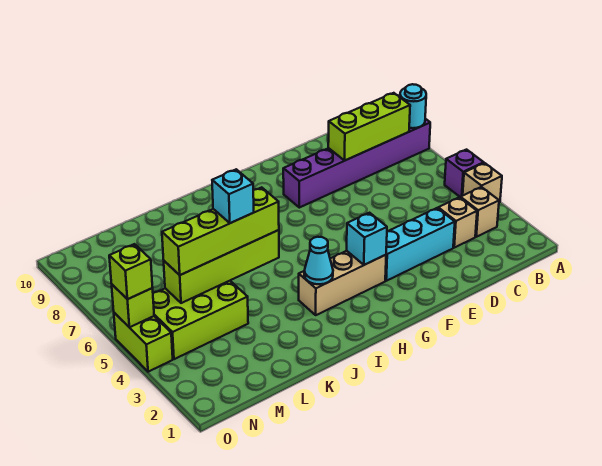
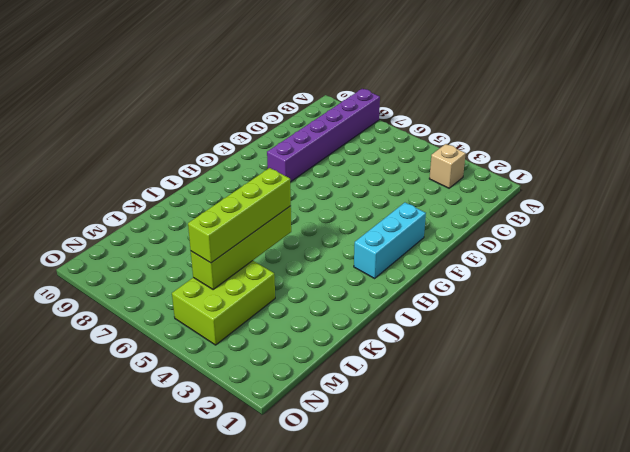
cyan 1x3 brick [354,203,426,278] -> cyan 1x3 brick moved to [385,208,455,281]
none -> tan 1x1 brick [463,163,502,203]
none -> purple 1x1 brick [445,150,484,197]
none -> tan 1x1 brick [438,197,477,248]

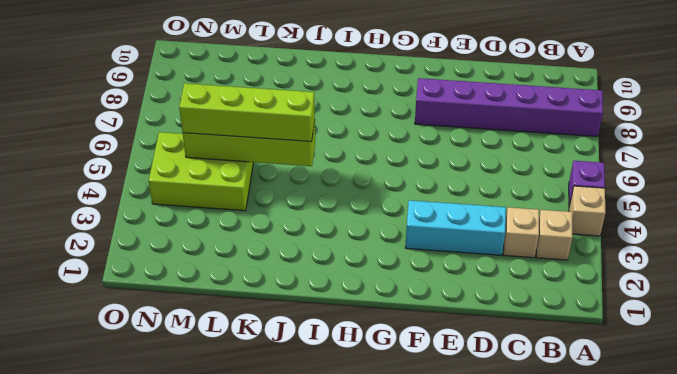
none -> tan 1x3 brick [299,251,386,315]
none -> lime 1x2 brick [114,313,173,372]
none -> cyan 1x1 round brick [400,84,426,128]

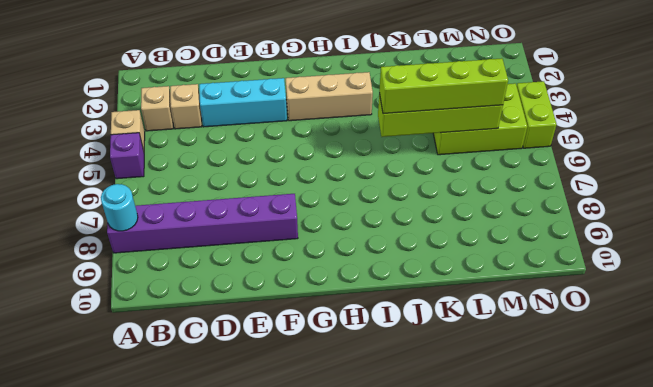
none -> lime 1x3 brick [328,93,410,161]
none -> cyan 1x1 brick [347,213,387,265]
none -> cyan 1x1 cone [304,237,333,284]

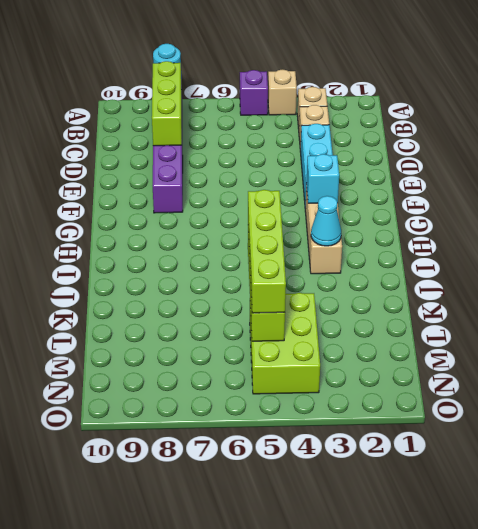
none -> lime 1x2 brick [114,313,173,372]
none -> lime 1x1 brick [112,285,154,327]
none -> lime 1x1 brick [109,244,153,299]

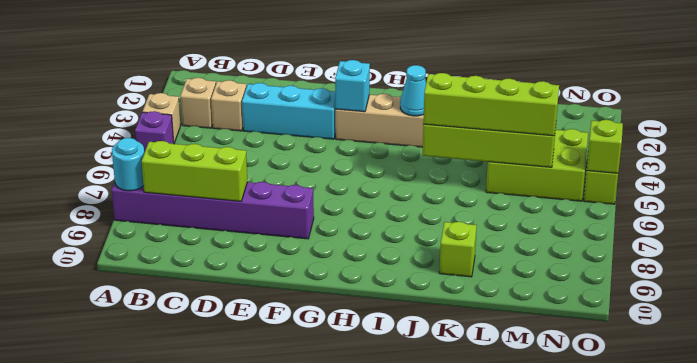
lime 1x1 brick [439,222,477,277] -> lime 1x1 brick moved to [109,244,153,299]
none -> cyan 1x1 brick [212,169,254,223]

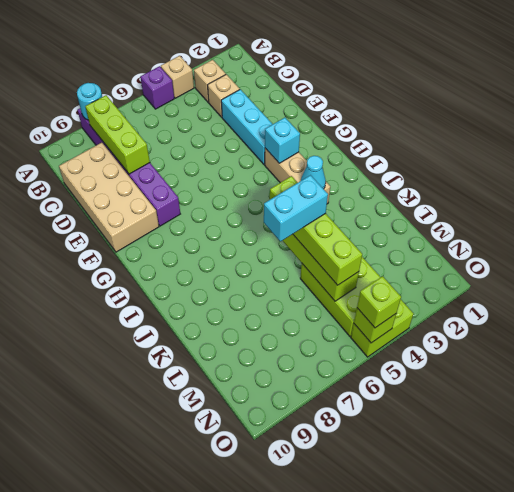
tan 2x4 brick [59,143,159,252] -> none
cyan 1x2 brick [264,175,328,241] -> cyan 1x1 brick [212,169,254,223]

